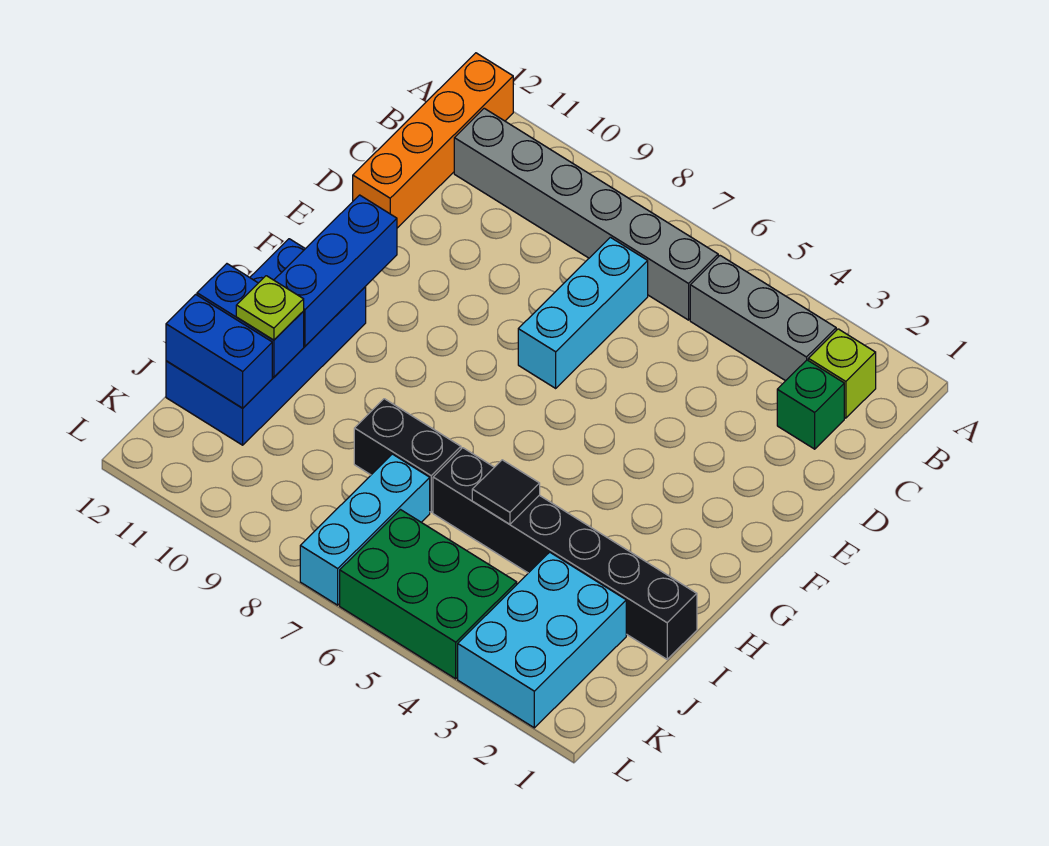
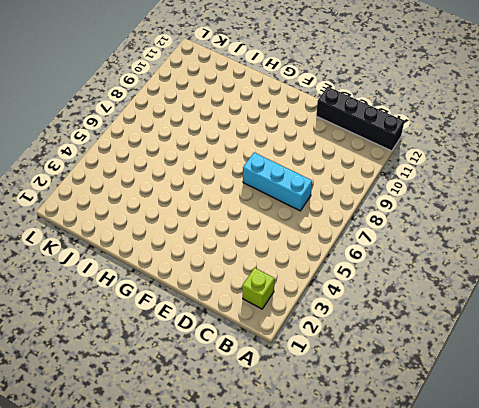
black 1x4 brick [316,87,404,151] -> orange 1x4 brick [353,53,513,228]
none -> grey 1x3 brick [690,256,836,381]
none -> grey 1x6 brick [454,108,718,320]
none -> green 1x1 brick [777,360,844,449]

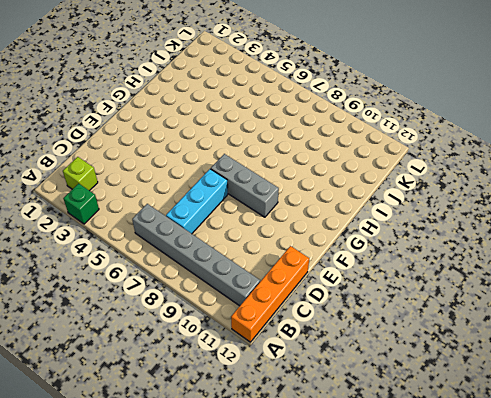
green 1x1 brick [63,184,99,224] -> green 1x1 brick moved to [777,360,844,449]
grey 1x3 brick [211,154,279,217] -> grey 1x3 brick moved to [690,256,836,381]
none -> blue 2x4 brick [166,239,366,445]
none -> black 1x6 brick [433,448,697,659]
none -> black 1x2 brick [354,399,461,512]

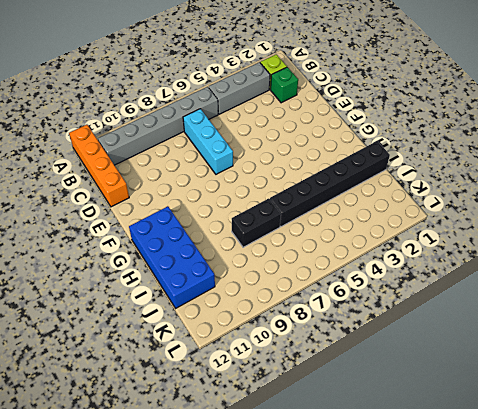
none -> cyan 2x3 brick [458,552,626,728]
none -> cyan 1x3 brick [300,454,430,605]
none -> green 2x3 brick [340,510,517,679]

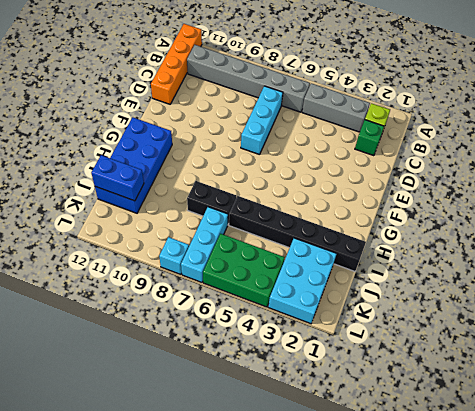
cyan 1x1 brick [159,237,189,275] -> none
none -> blue 1x3 brick [274,195,397,346]
none -> black 1x1 tile [472,460,540,524]
none -> blue 1x2 brick [197,264,304,377]

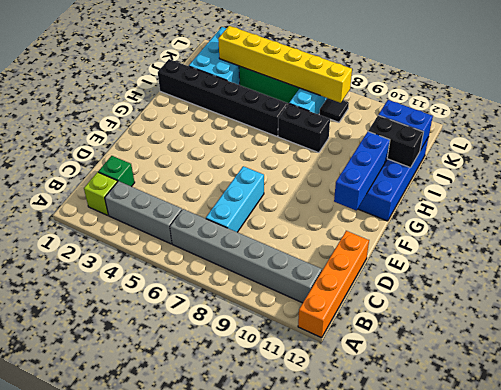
black 1x2 brick [368,115,423,168] -> blue 1x2 brick [197,264,304,377]
yellow 1x6 brick [218,26,352,103] -> none
black 1x1 tile [319,98,349,122] -> black 1x1 tile moved to [472,460,540,524]
none -> lime 1x1 plate [236,276,304,340]

